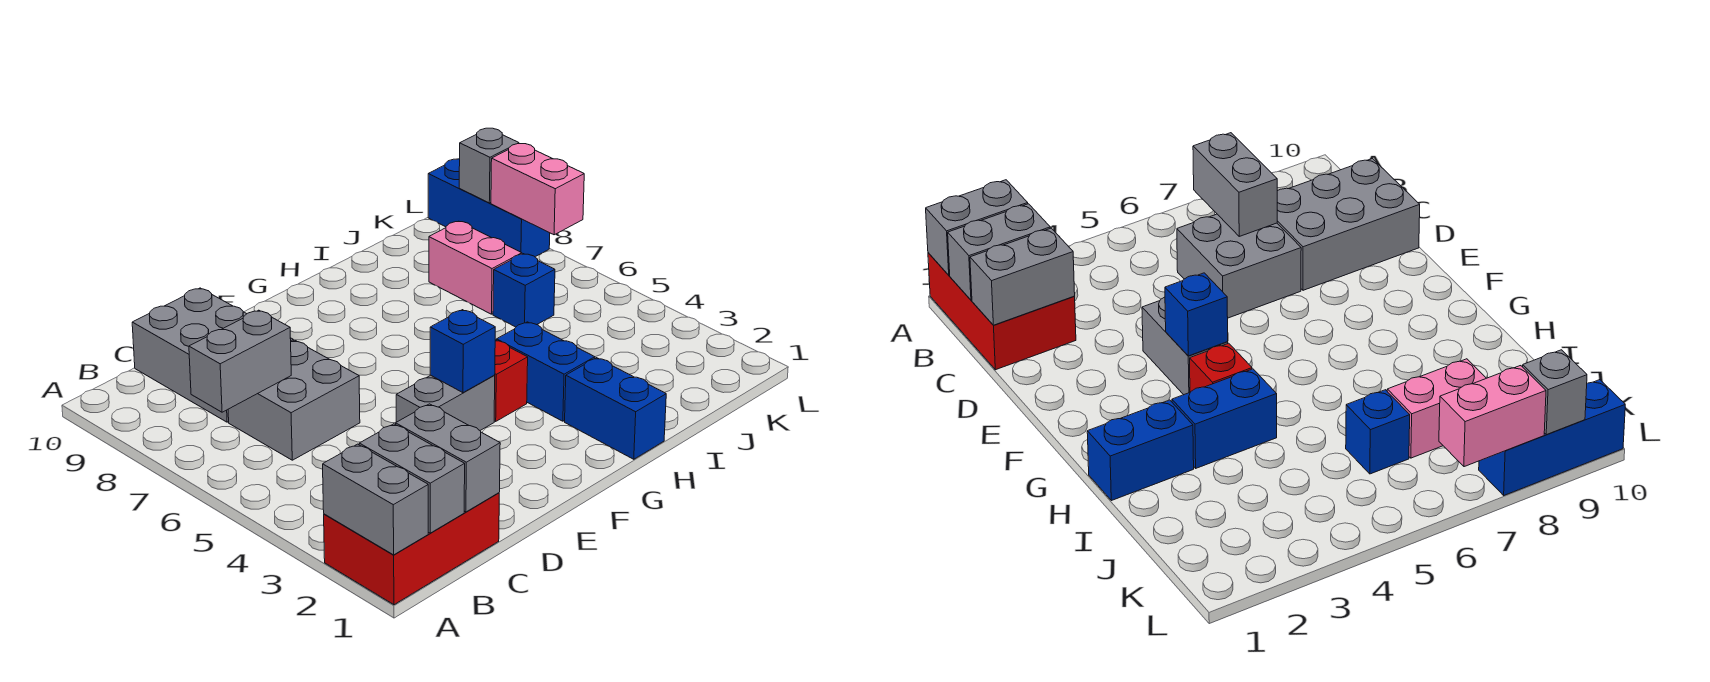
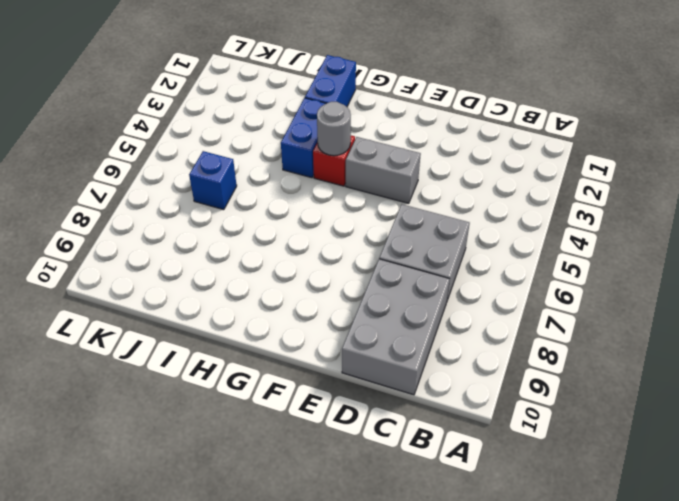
grey 1x1 round brick [317,102,351,156] -> none
none -> red 2x3 brick [324,493,499,605]
none -> pink 1x2 brick [429,221,522,314]
none -> blue 1x3 brick [428,159,550,257]

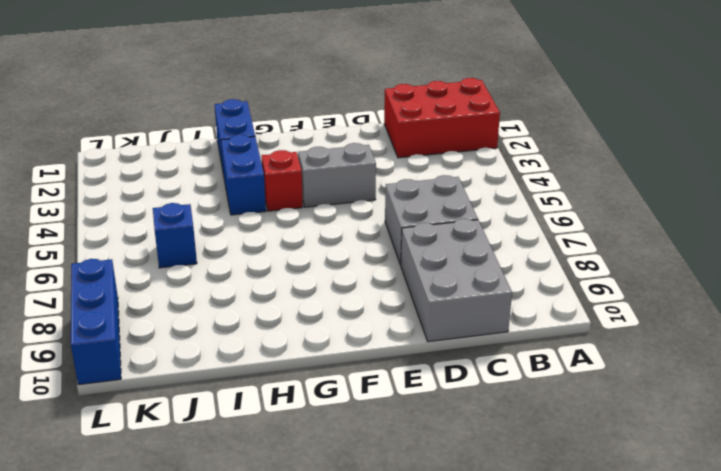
none -> pink 1x2 brick [429,221,522,314]
none -> grey 1x2 brick [323,444,428,555]
none -> grey 1x2 brick [359,424,465,533]

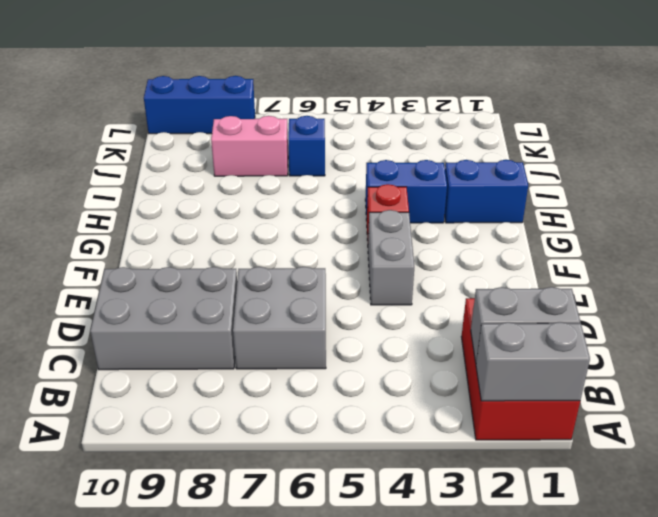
none -> grey 1x2 brick [189,310,291,412]
none -> grey 1x2 brick [396,404,500,512]
none -> blue 1x1 brick [430,310,495,393]

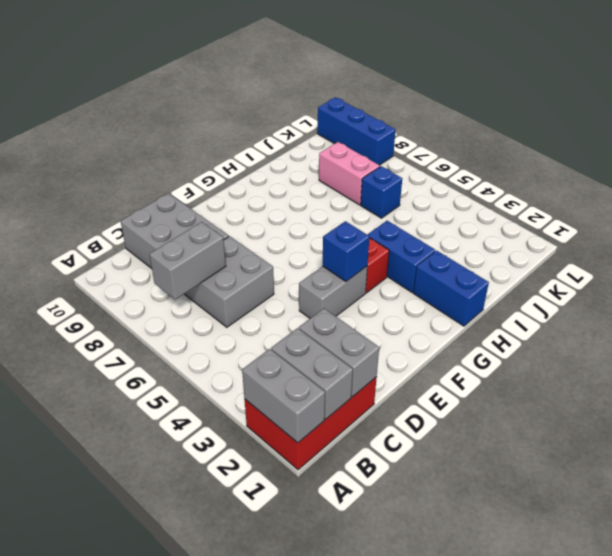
none -> pink 1x2 brick [491,144,584,235]
none -> grey 1x1 brick [459,128,519,203]

